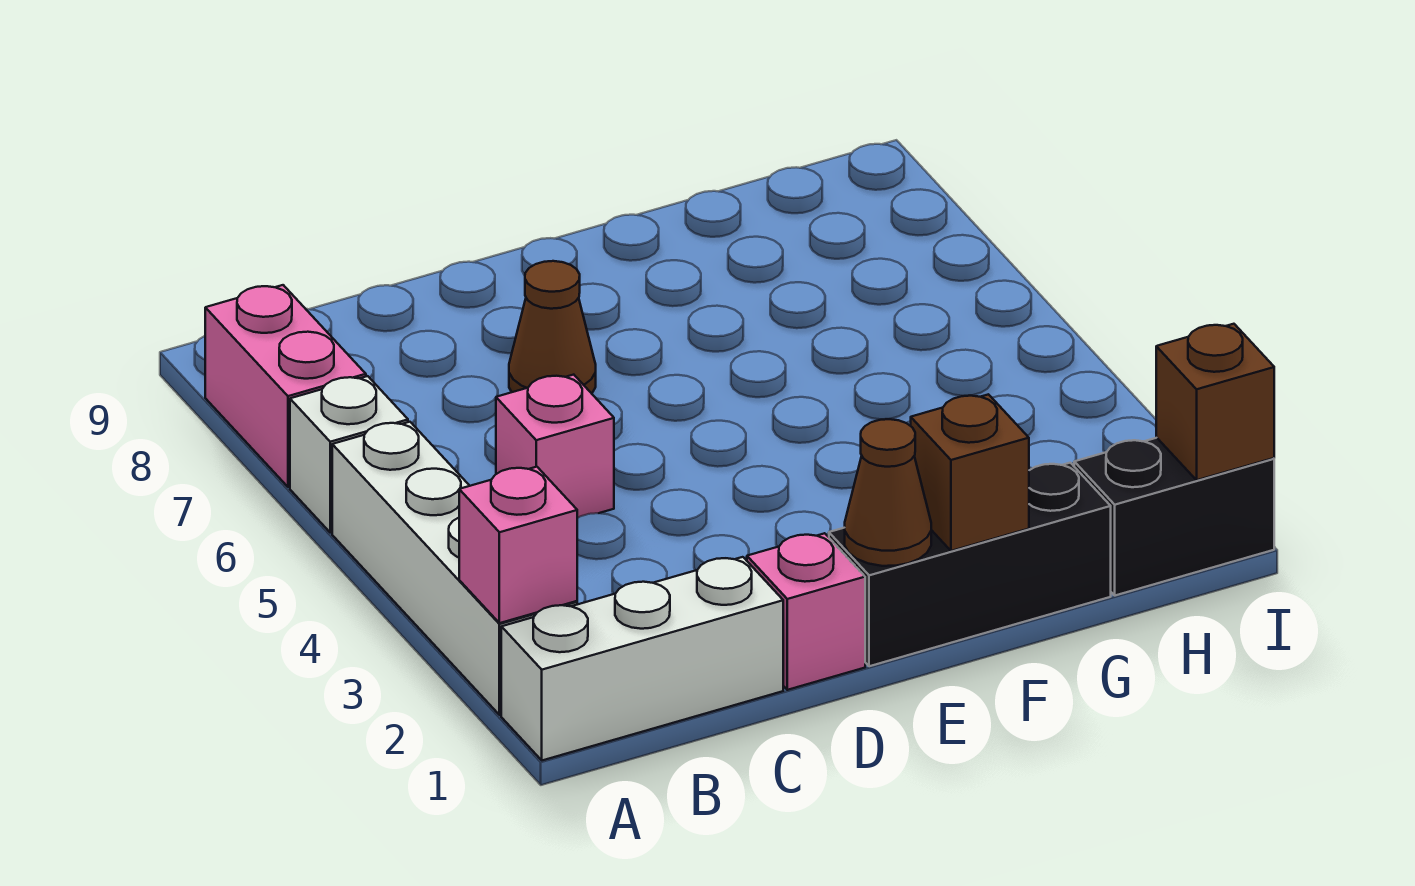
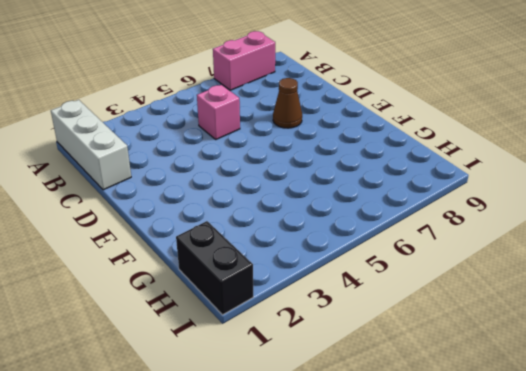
none -> white 1x4 brick [332,422,577,715]
none -> white 1x1 brick [290,376,408,533]
none -> pink 1x1 brick [747,533,865,690]

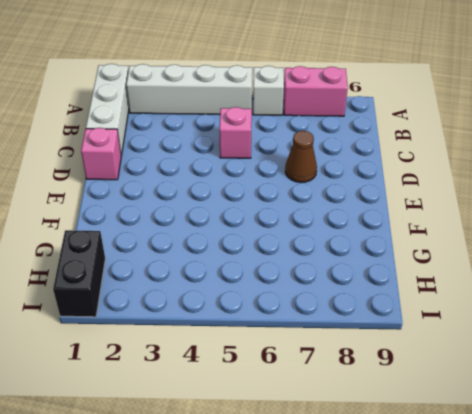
none -> black 1x3 brick [829,463,1111,666]
none -> pink 1x1 brick [459,467,577,623]
none -> brown 1x1 cone [845,419,931,566]

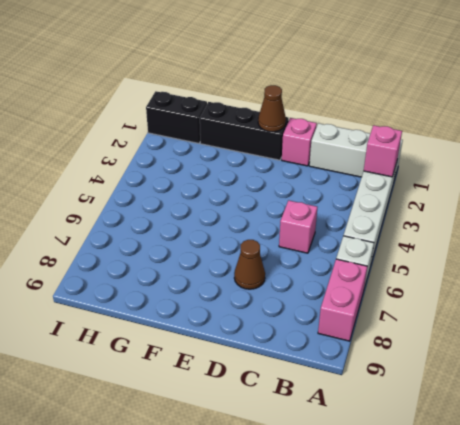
none -> brown 1x1 brick [911,394,1029,551]
none -> brown 1x1 brick [1156,324,1274,480]

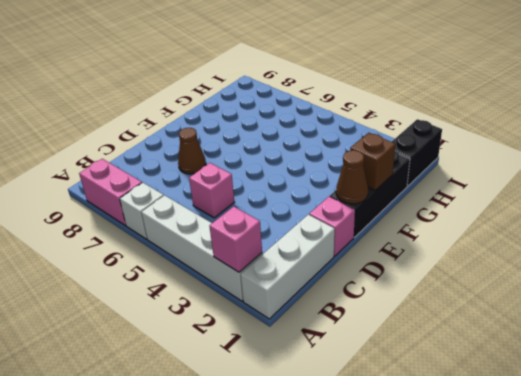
none -> brown 1x1 brick [1156,324,1274,480]

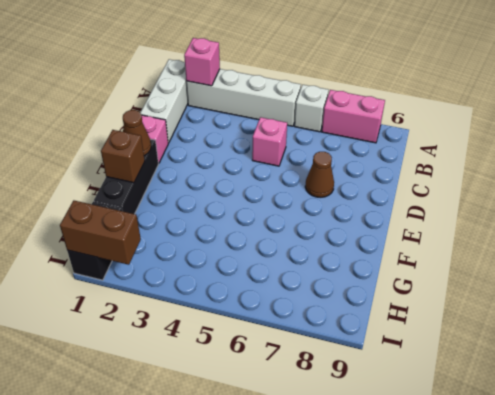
brown 1x2 brick [60,201,141,265] -> brown 1x1 brick [1156,324,1274,480]

